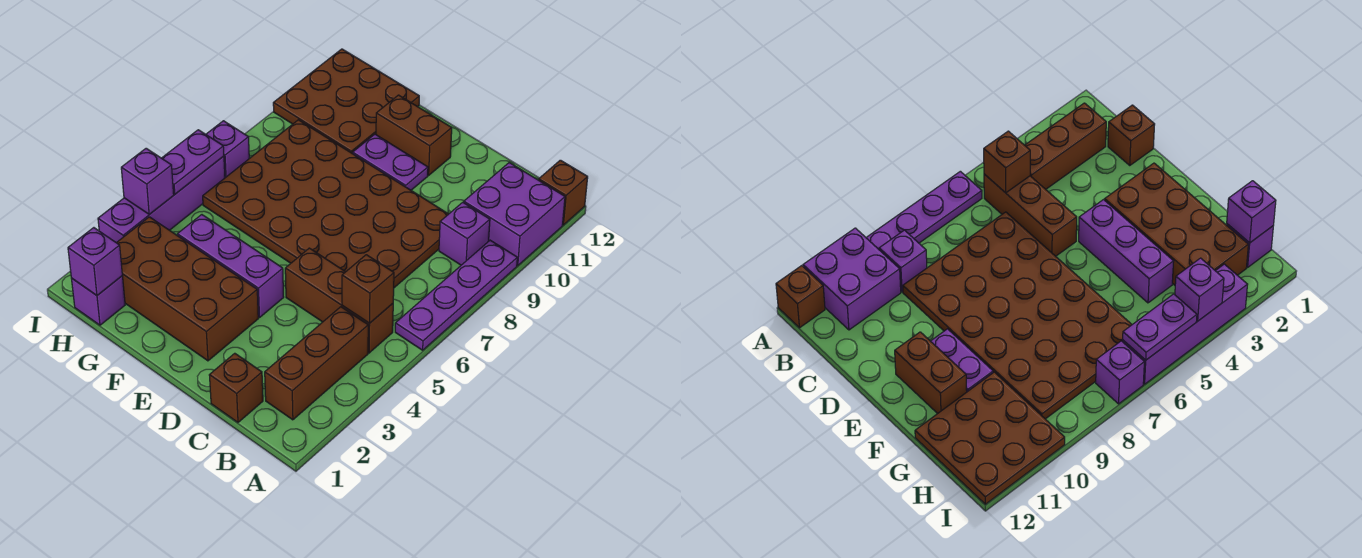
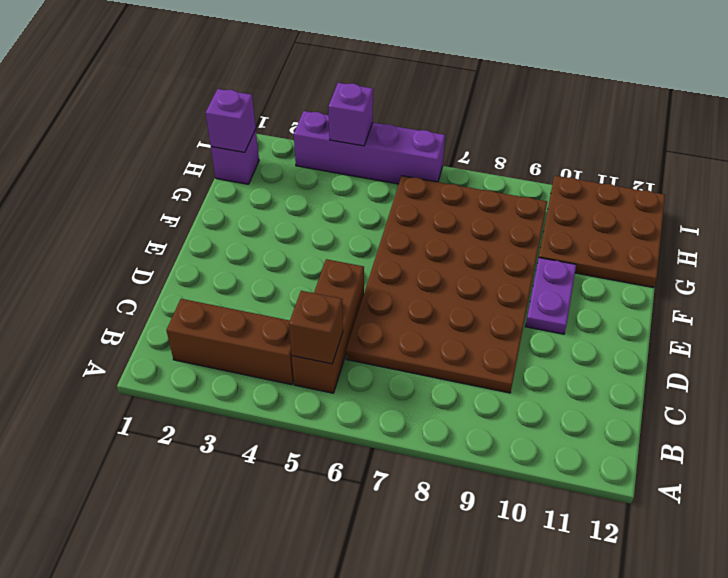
none -> purple 1x4 plate [395,240,517,350]
none -> purple 2x2 brick [464,163,565,266]
none -> brown 1x1 brick [539,160,588,225]

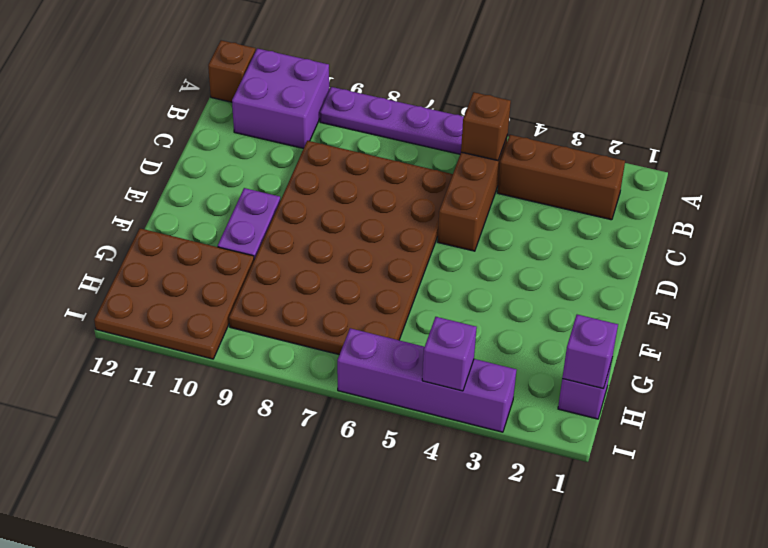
none -> purple 1x1 brick [439,202,490,265]
none -> brown 1x1 brick [209,353,263,422]
none -> brown 2x4 brick [117,217,258,361]

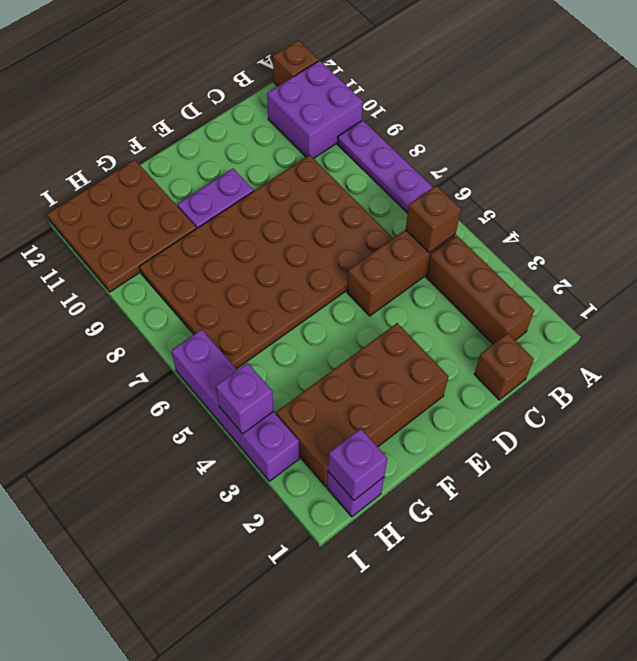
none -> purple 1x1 brick [439,202,490,265]
none -> purple 1x3 brick [177,215,284,318]
none -> brown 1x2 brick [376,95,452,175]

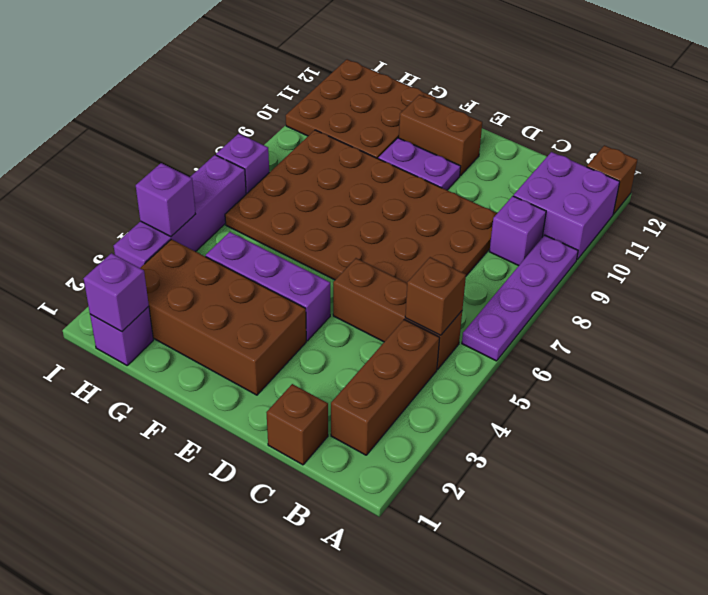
none -> purple 1x2 plate [162,130,224,194]

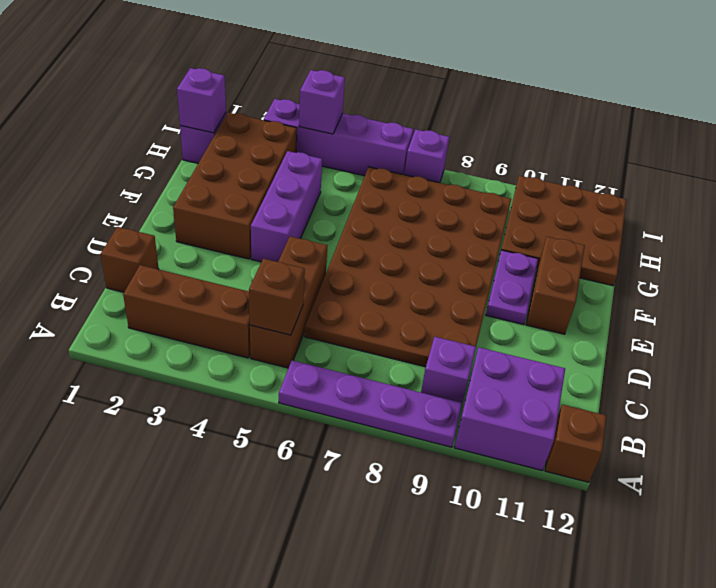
none -> purple 1x2 plate [162,130,224,194]

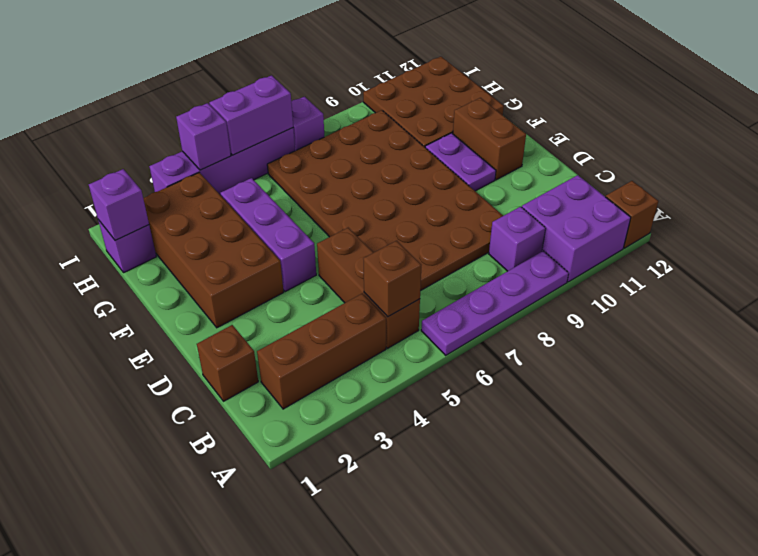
purple 1x2 brick [209,75,293,155] -> purple 1x2 plate [162,130,224,194]

